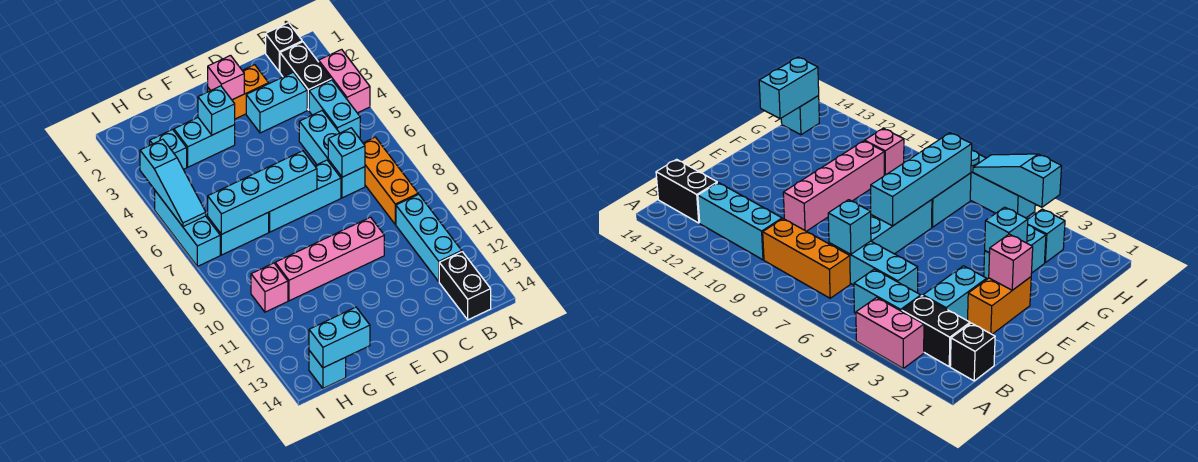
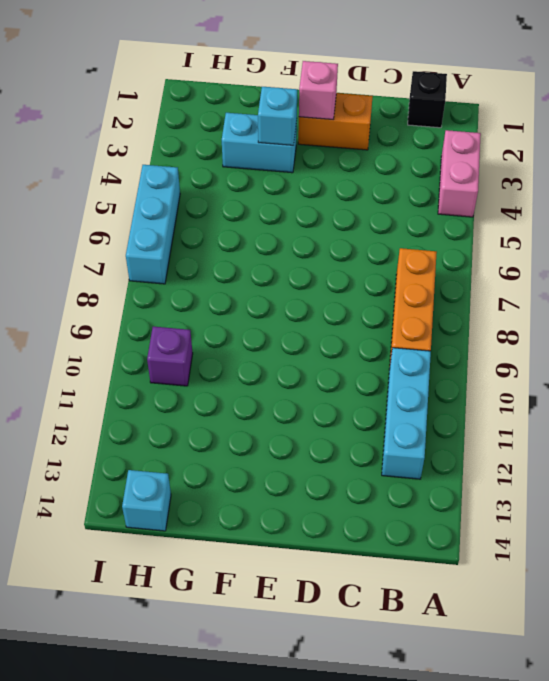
purple 1x1 brick [147,327,193,386] -> pink 1x1 brick [251,263,288,312]
none -> black 1x2 brick [280,42,331,110]
none -> cyan 1x2 brick [309,80,360,138]
none -> black 1x2 brick [439,252,491,320]

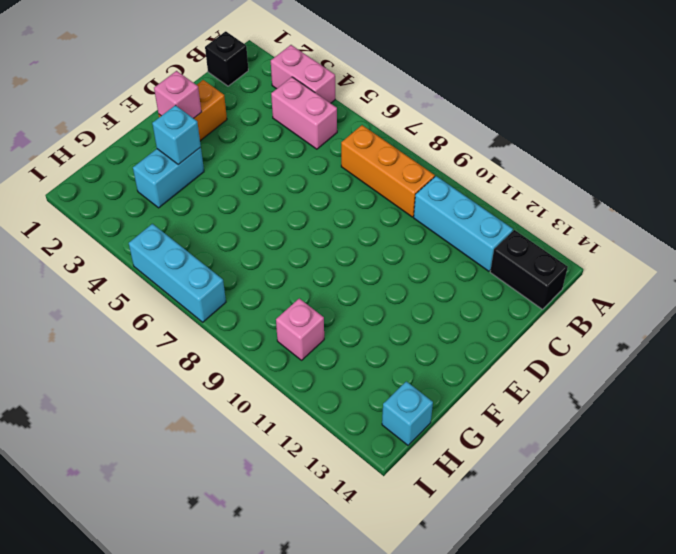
pink 1x2 brick [271,77,337,149] -> cyan 1x2 brick [309,80,360,138]
none -> black 1x2 brick [280,42,331,110]
none -> cyan 1x2 brick [246,72,307,133]
none -> cyan 1x3 brick [299,111,365,198]

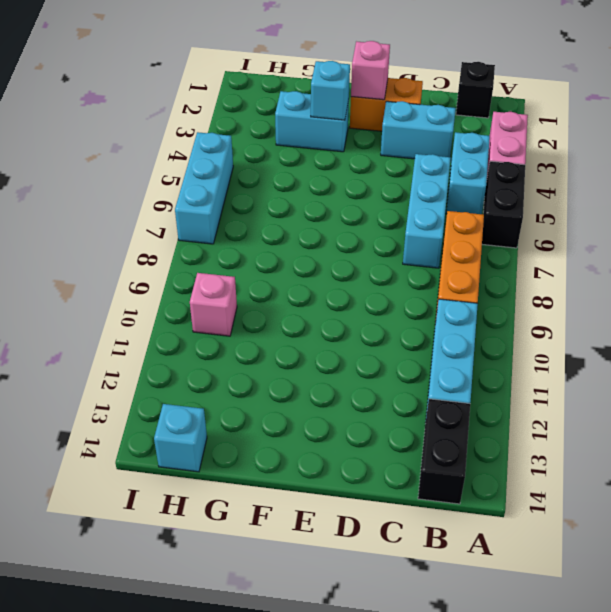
black 1x2 brick [482,161,525,248] -> black 1x2 brick moved to [280,42,331,110]
none -> cyan 1x3 brick [269,160,341,232]
none -> pink 1x4 brick [275,217,384,301]
none -> cyan 1x2 brick [208,212,269,255]

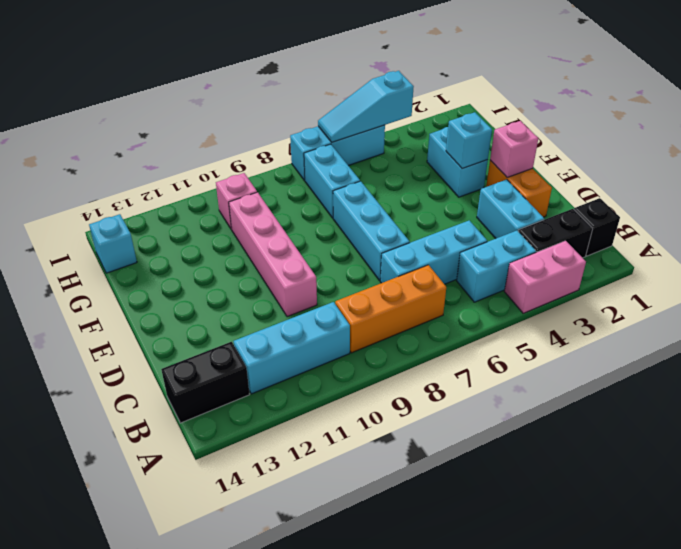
none -> cyan 1x1 brick [150,130,187,169]
none -> cyan 1x1 brick [328,128,365,177]
none -> cyan 1x4 brick [208,151,317,234]

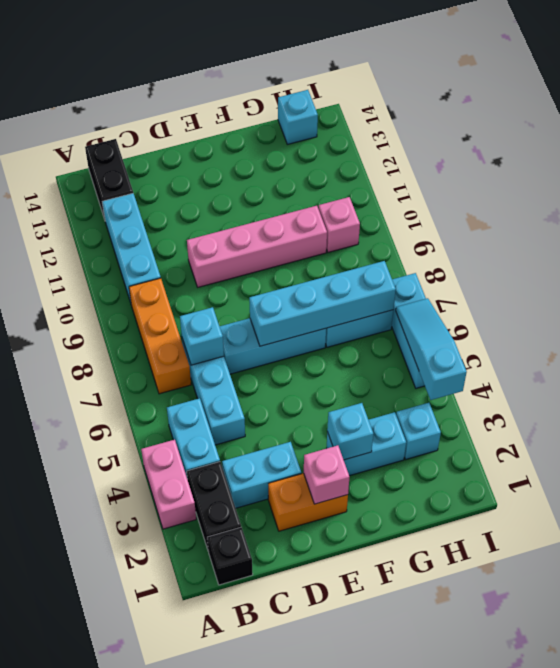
none -> cyan 1x2 brick [309,307,370,368]

